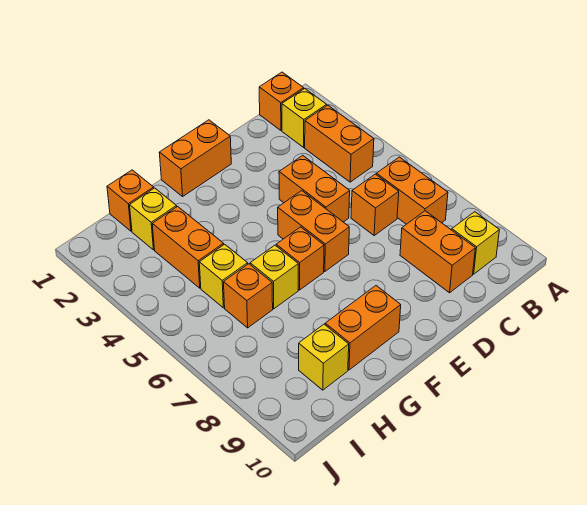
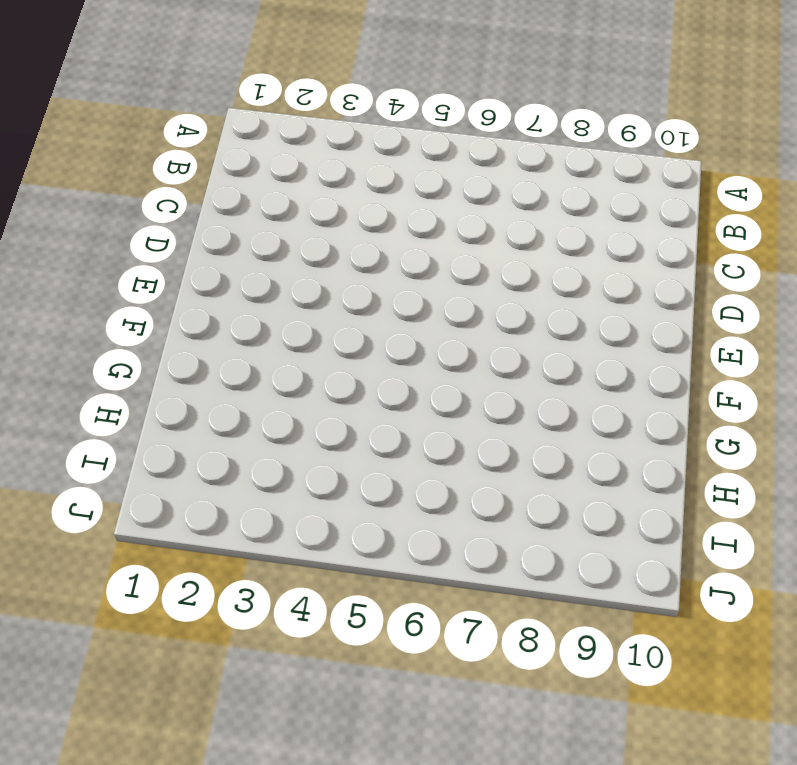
none -> orange 1x1 brick [259,72,304,130]
none -> yellow 1x1 brick [282,88,327,147]
none -> orange 1x2 brick [305,105,374,182]

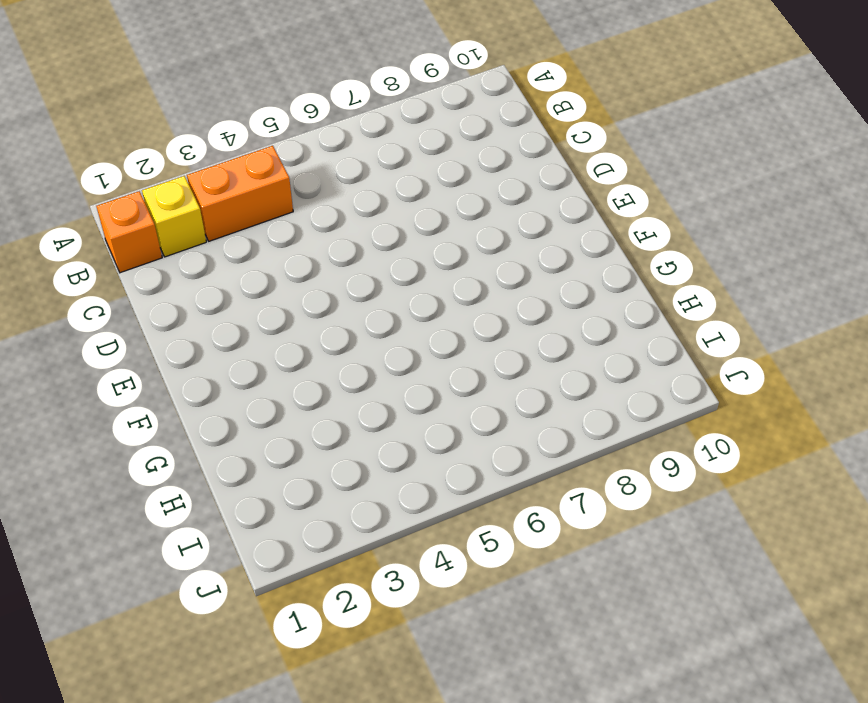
none -> orange 1x2 brick [376,157,448,224]
none -> yellow 1x1 brick [452,212,499,274]
none -> orange 1x1 brick [351,174,399,235]

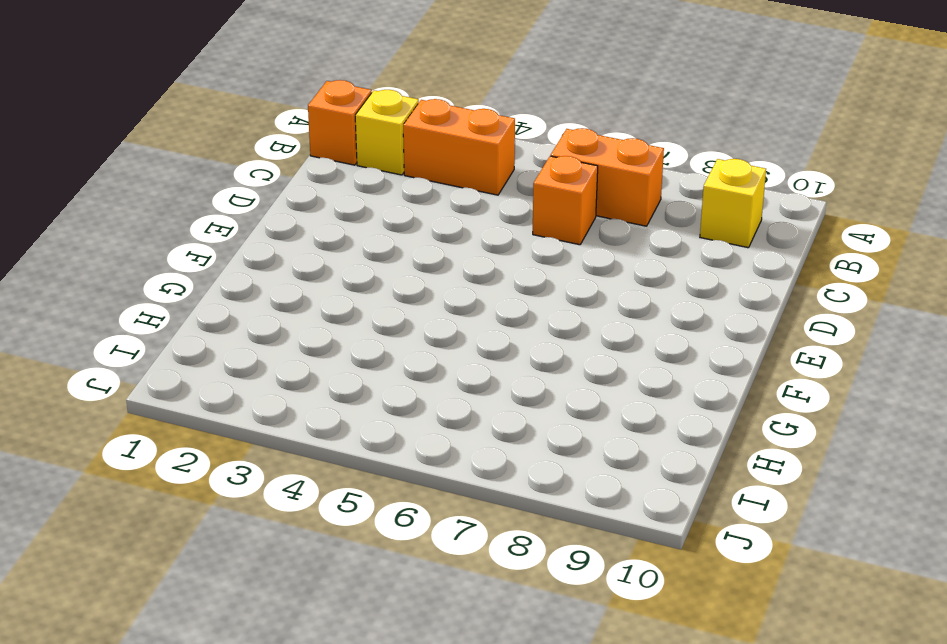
none -> orange 1x2 brick [400,211,475,293]
none -> orange 1x2 brick [279,155,350,222]
none -> orange 1x2 brick [159,120,231,196]

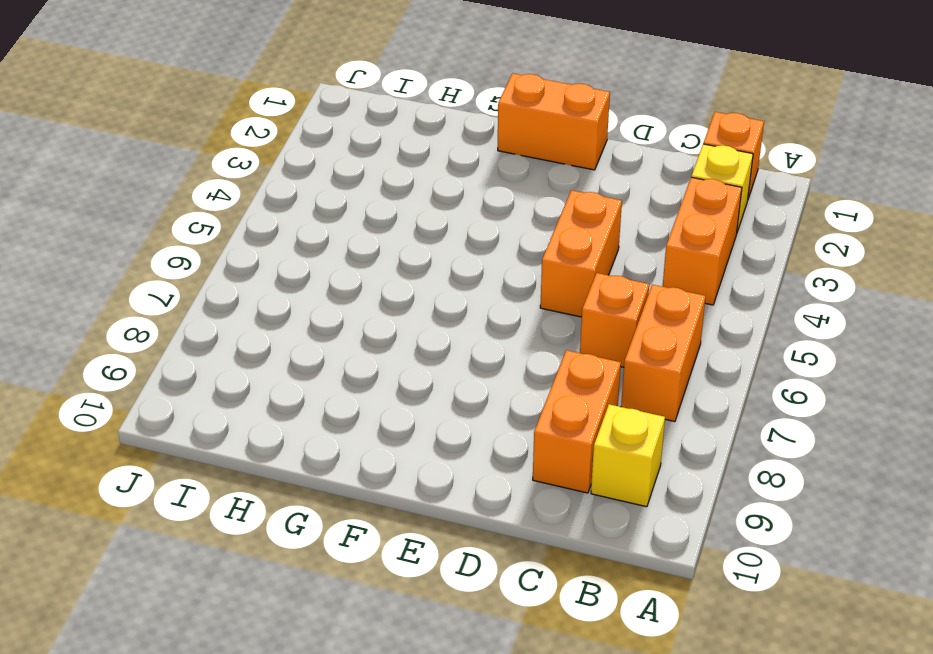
none -> orange 1x2 brick [278,191,349,272]
none -> orange 1x1 brick [276,227,324,290]
none -> orange 1x2 brick [325,286,401,370]

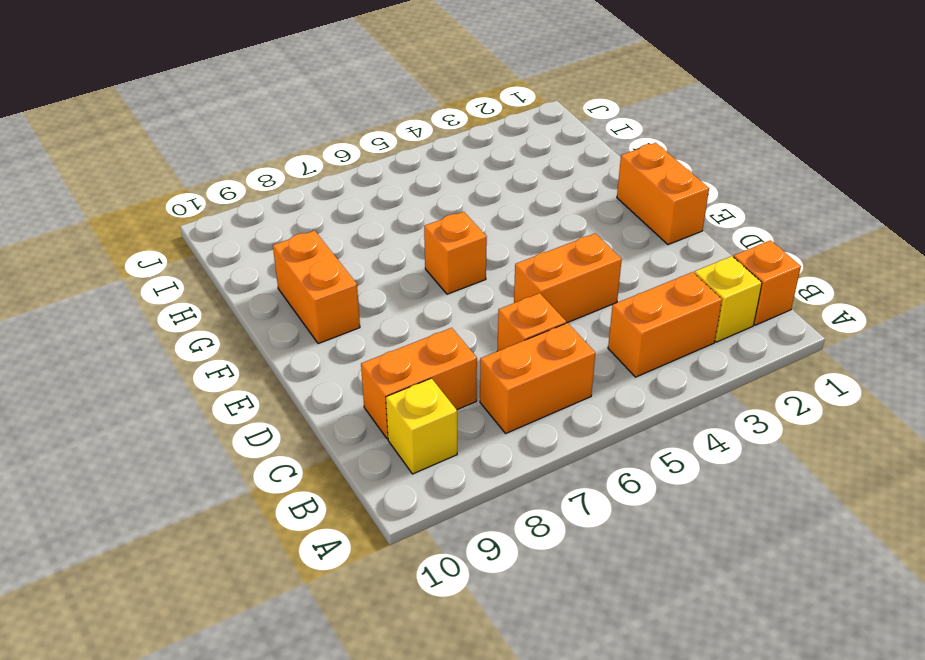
none -> orange 1x2 brick [278,191,349,272]
none -> yellow 1x1 brick [250,245,298,309]
none -> orange 1x1 brick [107,170,154,231]

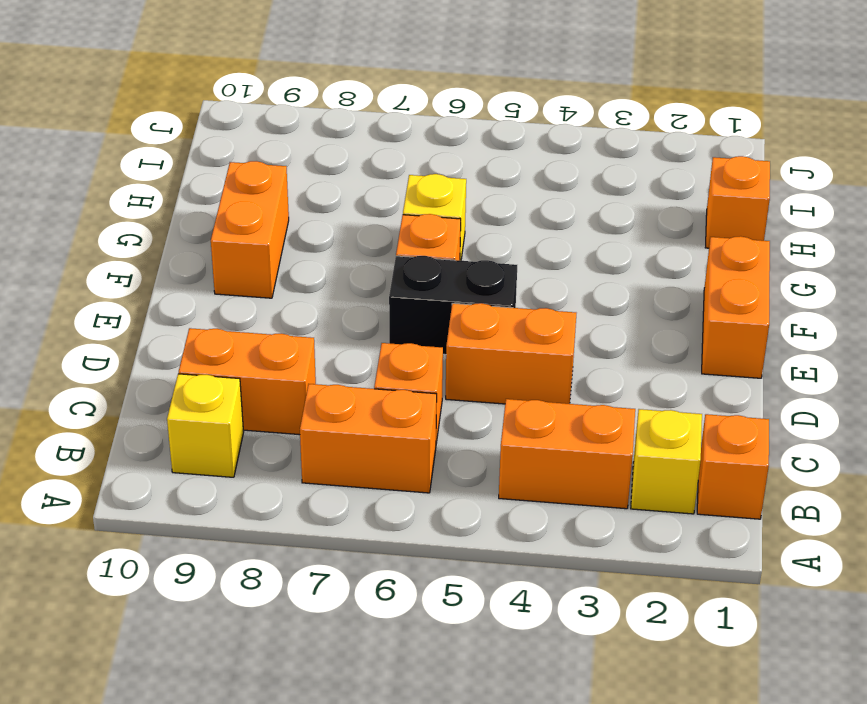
black 1x2 brick [389,256,517,355] -> orange 1x2 brick [278,191,349,272]
none -> yellow 1x1 brick [130,188,177,250]
none -> orange 1x2 brick [152,207,224,288]
none -> yellow 1x1 brick [199,244,248,308]

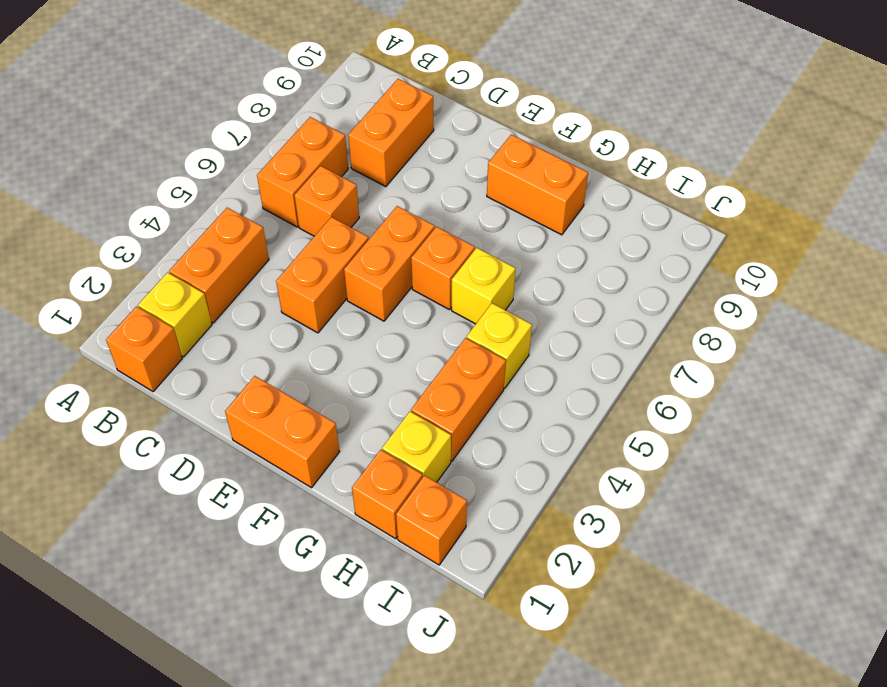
orange 1x1 brick [396,476,467,565] -> orange 1x1 brick moved to [224,264,273,328]
none -> yellow 1x1 brick [452,212,499,274]
none -> yellow 1x1 brick [299,324,349,390]

